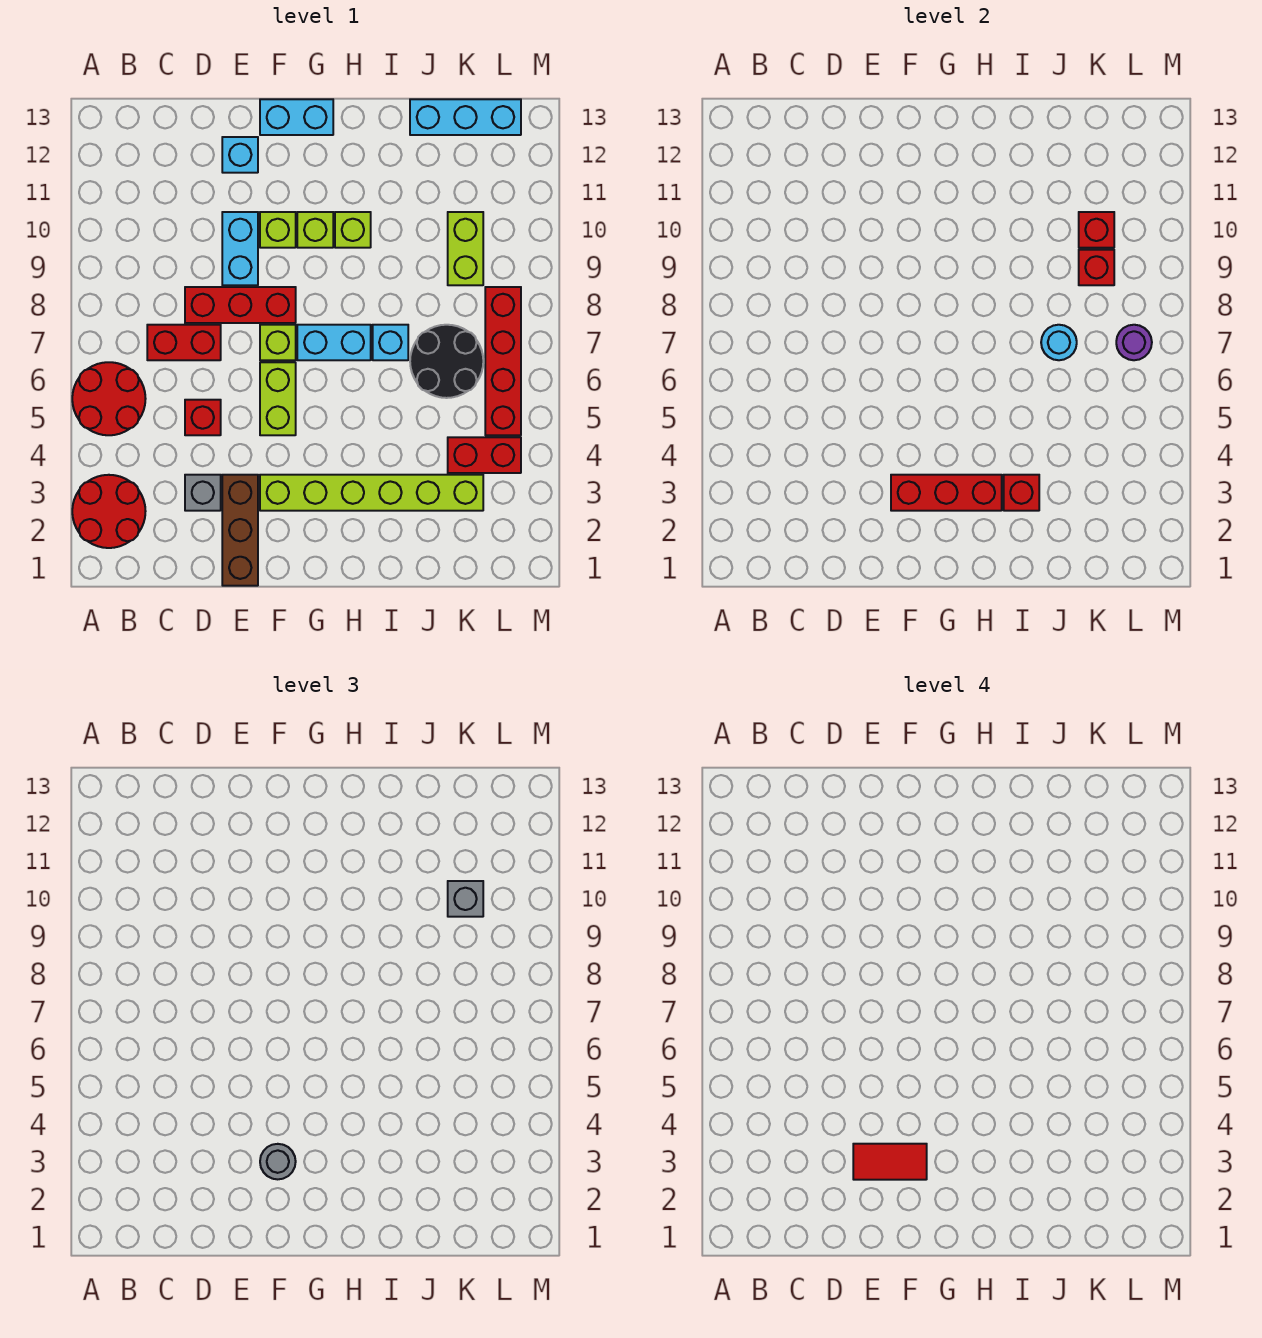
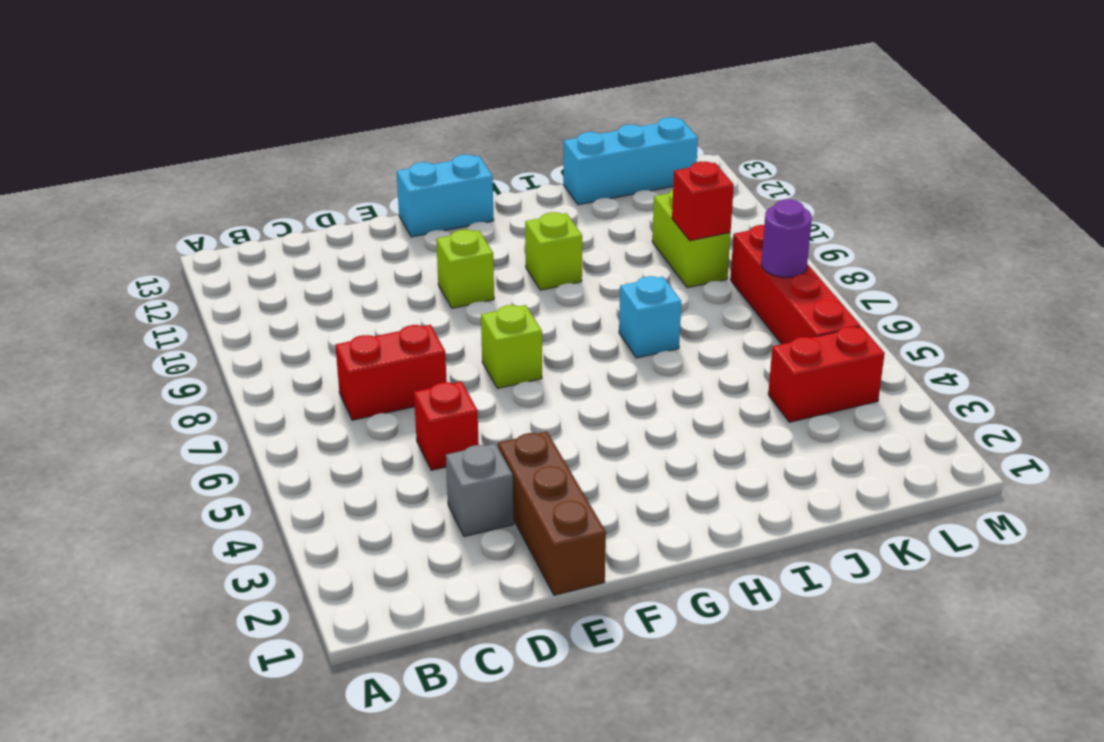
none -> red 2x2 round brick [72,475,146,548]
none -> red 2x2 round brick [72,362,146,435]
none -> red 1x3 brick [185,287,296,323]
none -> cyan 1x2 brick [222,212,258,285]

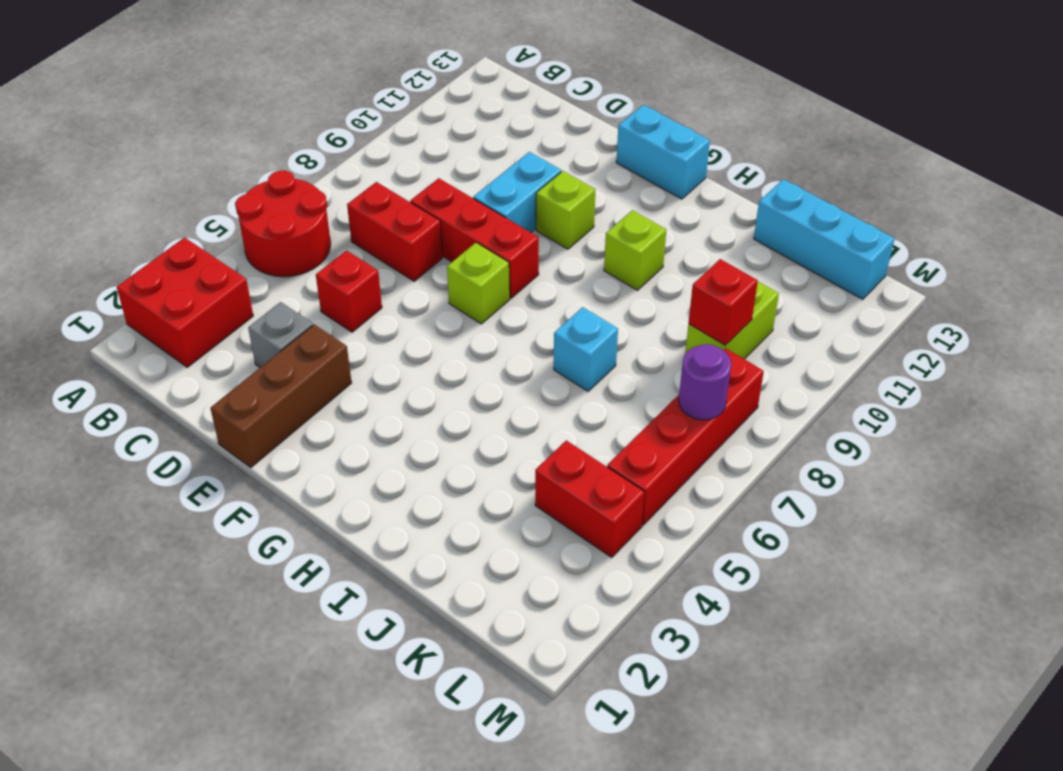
red 2x2 brick [117,238,253,367] -> red 2x2 round brick [72,475,146,548]
none -> cyan 1x1 brick [222,137,258,173]
none -> lime 1x6 brick [260,475,483,511]
none -> lime 1x2 brick [260,362,296,435]
none -> cyan 1x2 brick [297,325,371,360]

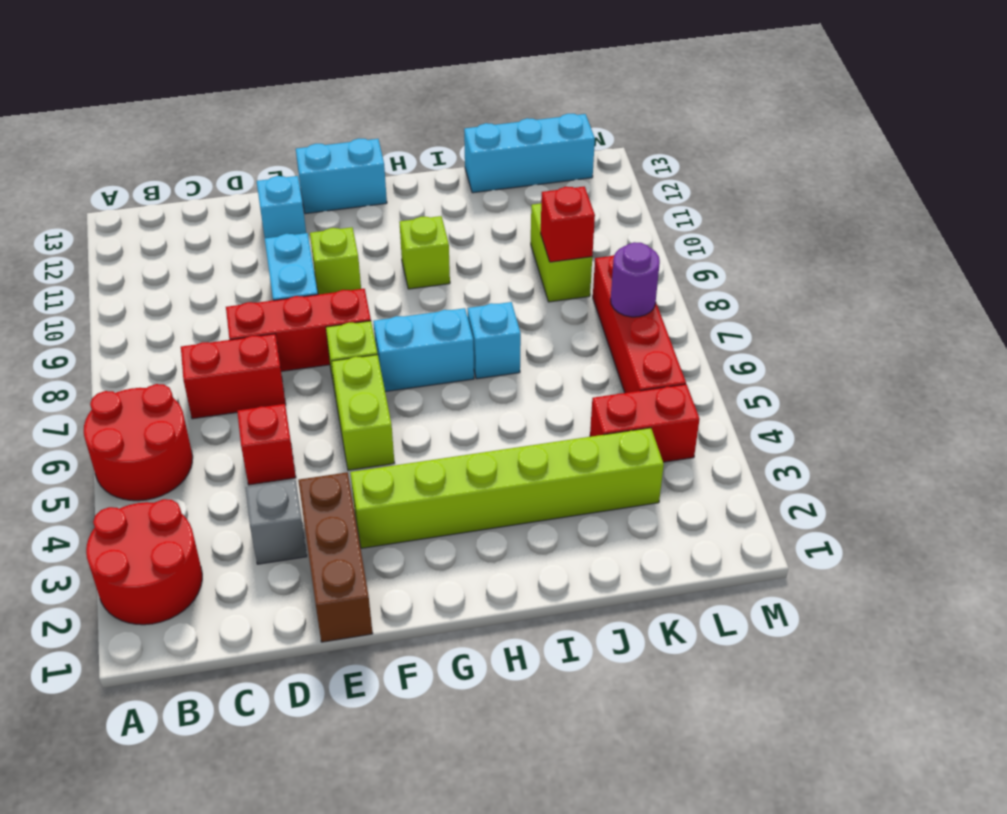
none -> lime 1x1 brick [297,212,333,248]
none -> black 2x2 round brick [410,325,483,398]
none -> red 1x3 brick [891,475,1002,511]
none -> red 1x1 brick [1004,475,1039,511]

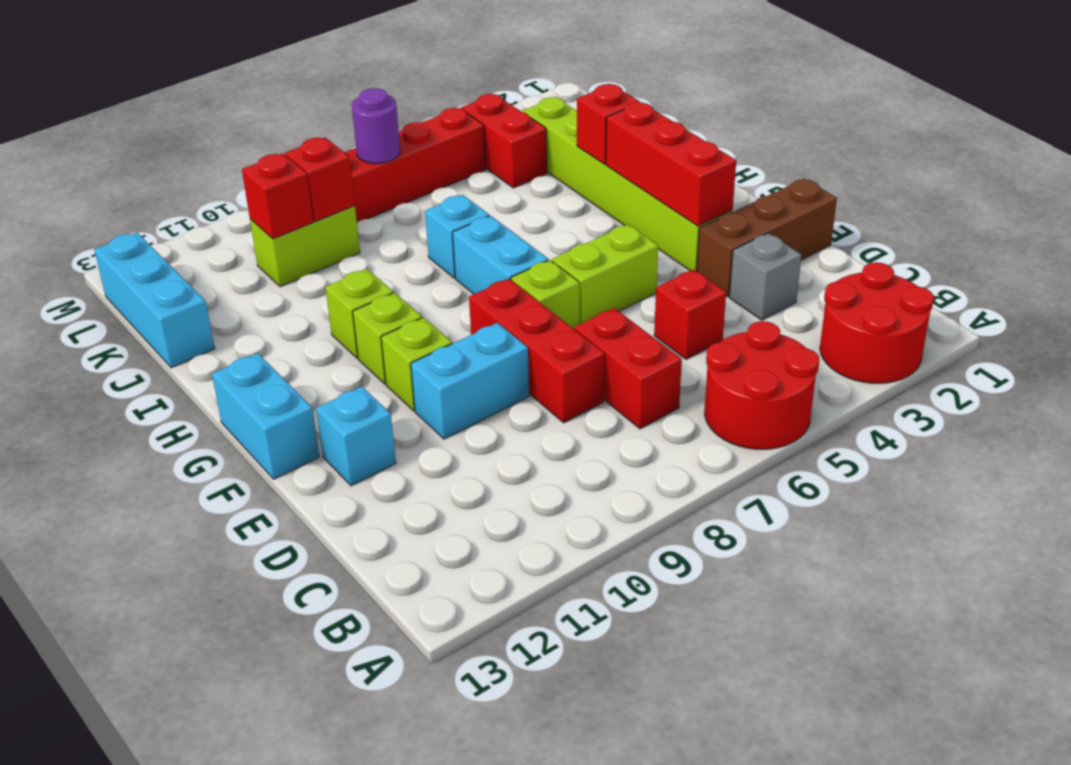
none -> black 2x2 round brick [410,325,483,398]
none -> cyan 1x1 round brick [1041,325,1077,360]
none -> grey 1x1 round brick [260,1144,296,1179]
none -> grey 1x1 brick [448,881,483,917]

